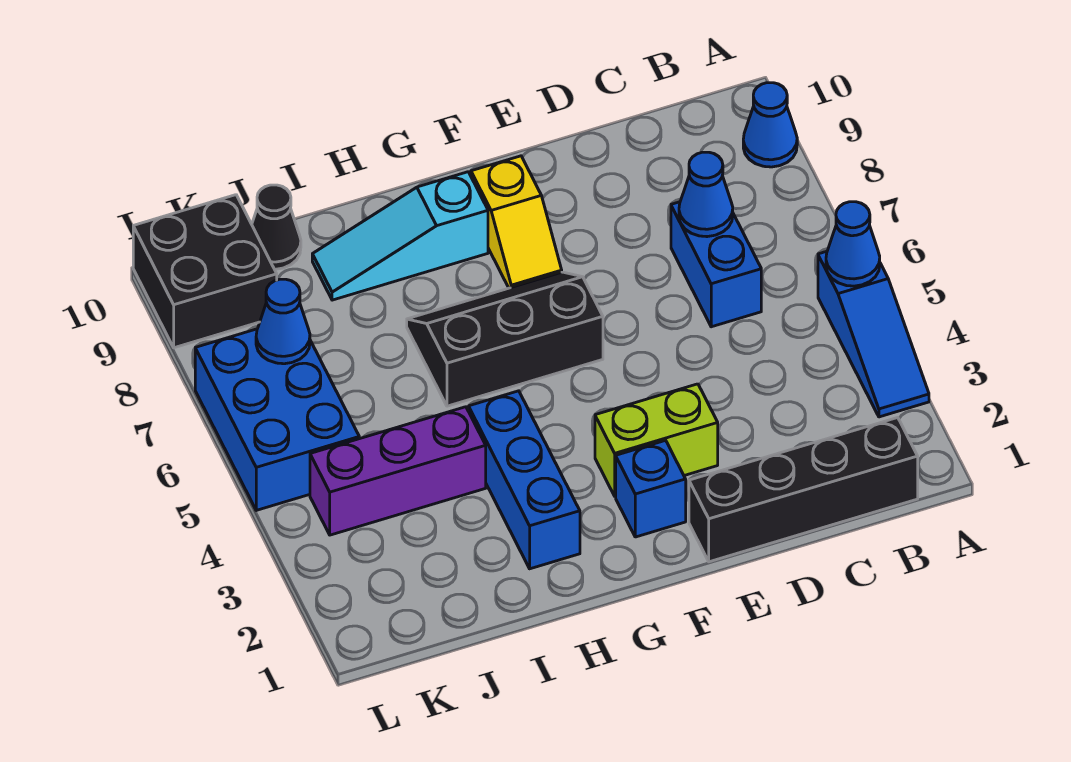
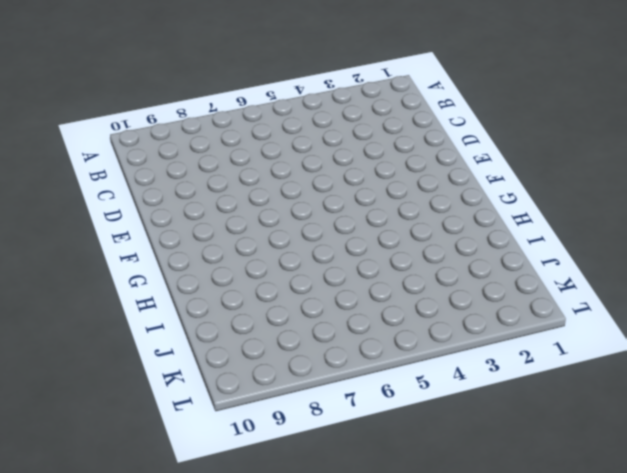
none -> blue 1x3 slope [818,251,929,417]
none -> blue 1x1 cone [743,83,797,167]
none -> black 1x4 brick [689,418,918,562]

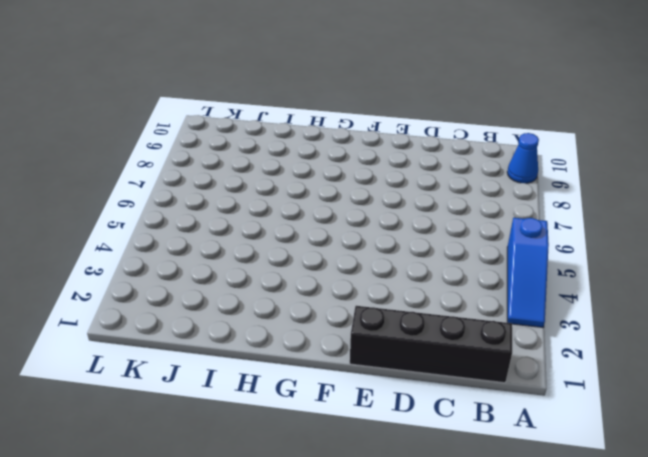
none -> blue 1x2 brick [671,202,761,327]
none -> lime 1x2 brick [595,384,718,496]
none -> blue 1x1 brick [616,440,686,537]

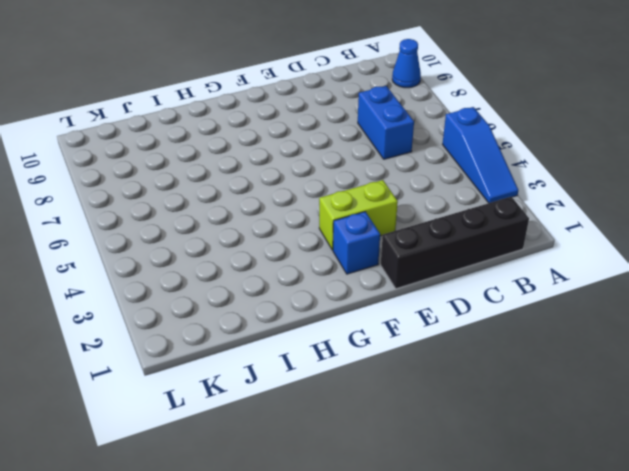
none -> black 2x3 slope [407,272,603,406]
none -> yellow 1x2 slope [471,156,562,288]
none -> cyan 1x3 slope [312,172,488,300]

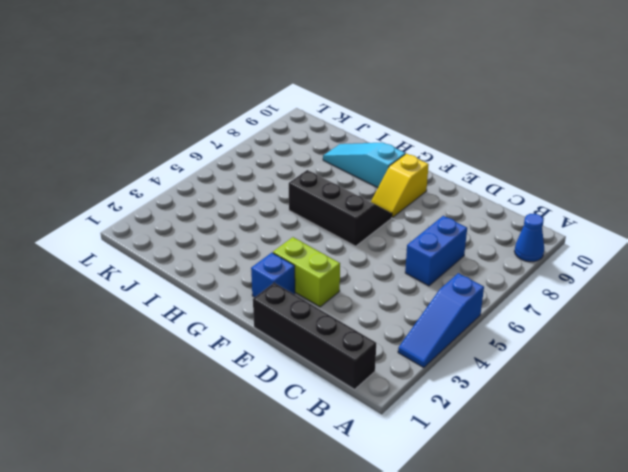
none -> blue 1x3 brick [469,391,580,569]
none -> purple 1x3 brick [310,407,486,535]
none -> black 1x1 cone [252,185,301,269]

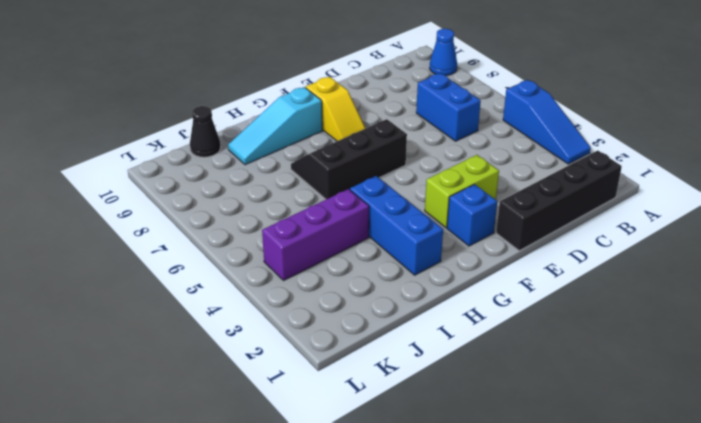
none -> blue 2x3 brick [195,329,359,510]
none -> black 2x2 brick [133,195,277,348]
none -> blue 1x1 cone [826,202,880,286]

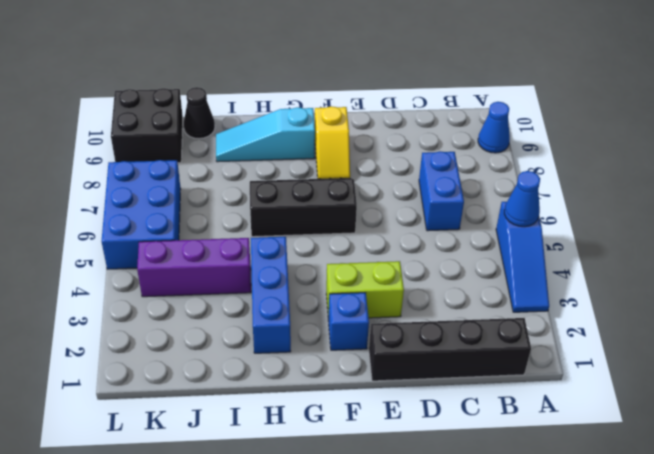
none -> blue 1x1 cone [679,152,733,237]
none -> blue 1x1 cone [256,279,310,364]

